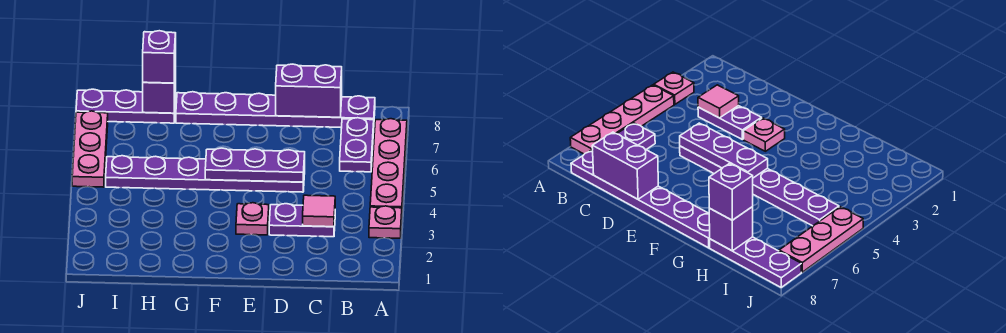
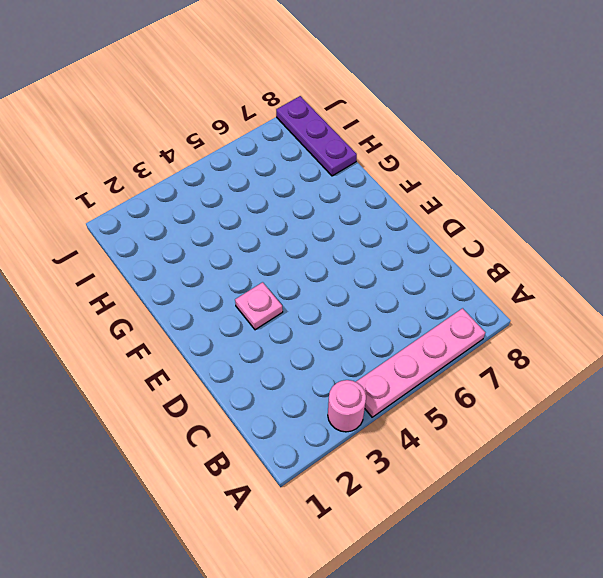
pink 1x1 round brick [328,380,366,432] -> pink 1x1 plate [369,206,402,238]
none -> purple 1x2 plate [340,118,374,172]
none -> purple 1x6 plate [176,92,375,127]
none -> purple 1x2 plate [269,204,335,237]

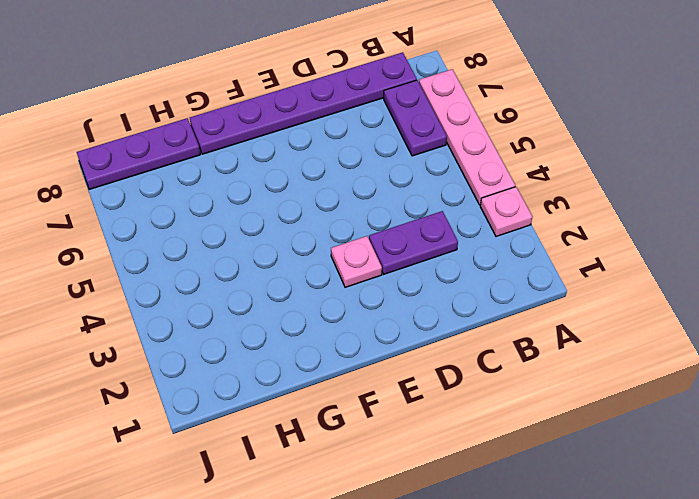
none -> purple 1x6 plate [106,156,305,192]
none -> pink 1x3 plate [72,111,108,187]
none -> pink 1x1 tile [303,195,335,227]

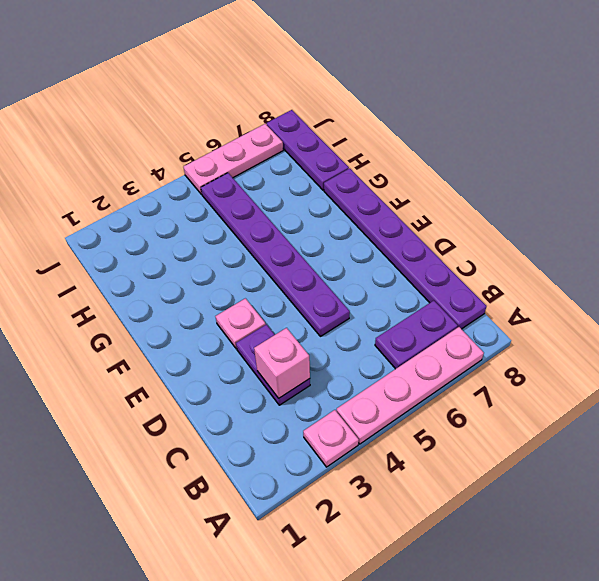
pink 1x1 brick [254,328,310,398] -> pink 1x1 tile [303,195,335,227]
none -> purple 1x2 brick [276,64,342,117]
none -> purple 1x3 plate [205,148,305,182]
none -> purple 1x1 brick [143,63,176,113]

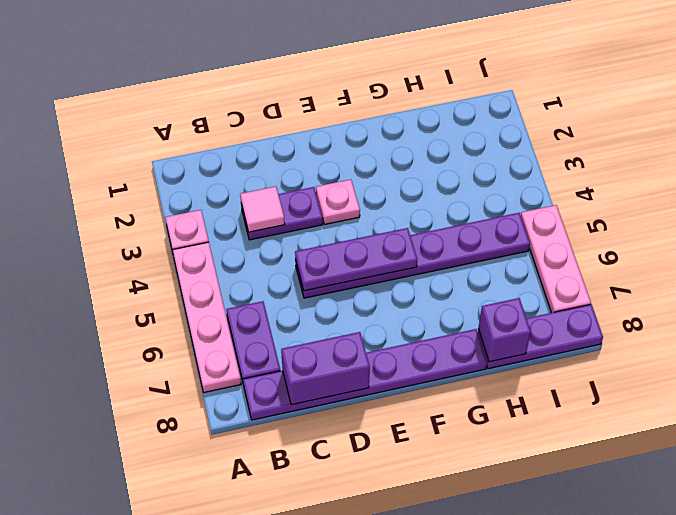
none -> purple 1x1 brick [143,31,176,83]

